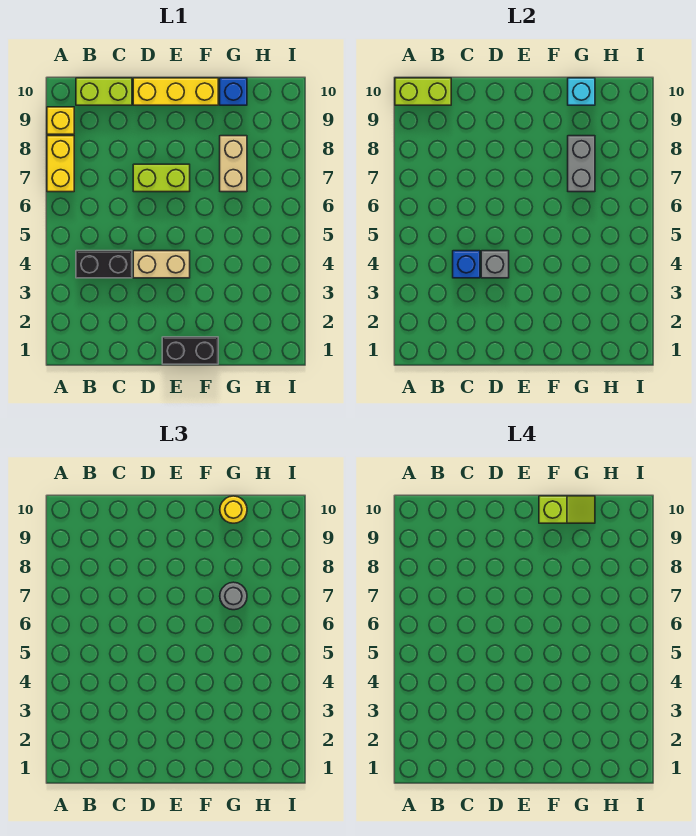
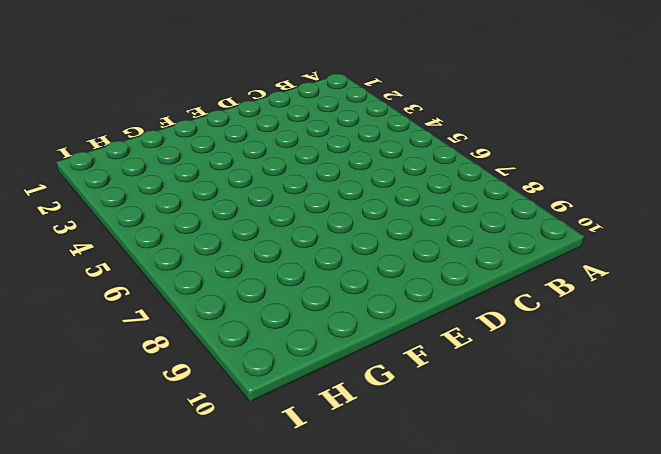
none -> yellow 1x2 brick [47,136,74,192]
none -> yellow 1x1 brick [47,107,74,134]
none -> black 1x2 brick [76,251,132,278]

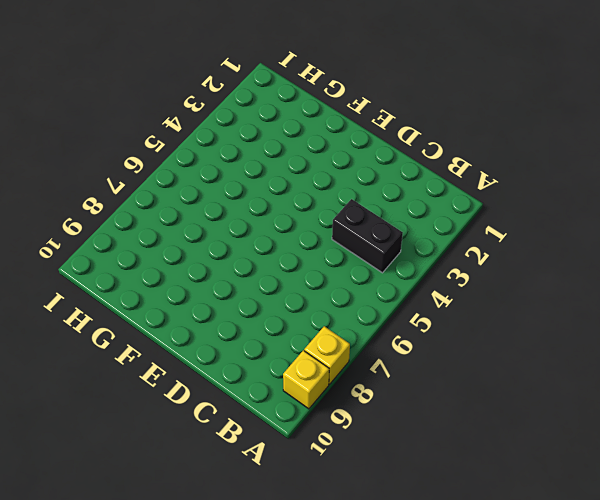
yellow 1x1 brick [304,326,350,384] -> yellow 1x2 brick [47,136,74,192]
none -> lime 1x2 brick [76,78,132,105]
none -> tan 1x2 brick [133,251,190,278]
none -> lime 1x2 brick [133,164,190,192]

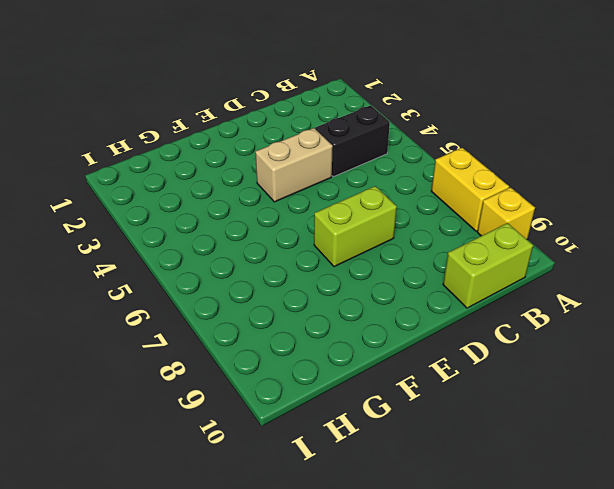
none -> yellow 1x3 brick [133,78,218,105]
none -> black 1x2 brick [162,337,218,364]
none -> tan 1x2 brick [220,136,247,192]

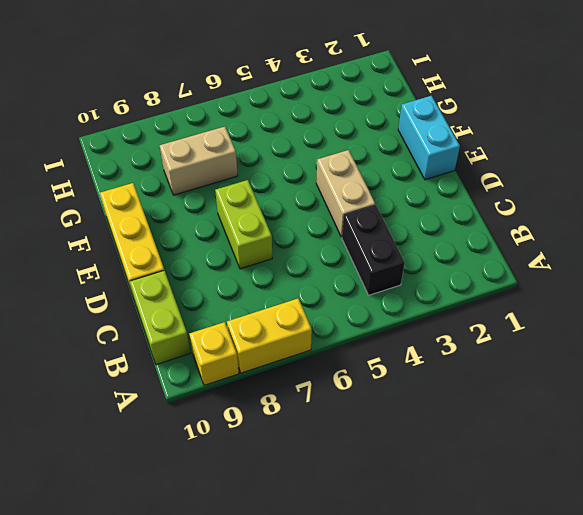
cyan 1x2 brick [398,96,460,180] -> black 1x2 brick [162,337,218,364]
none -> blue 1x1 brick [220,78,247,105]
none -> lime 1x2 brick [395,78,451,105]
none -> blue 1x1 brick [453,251,480,278]

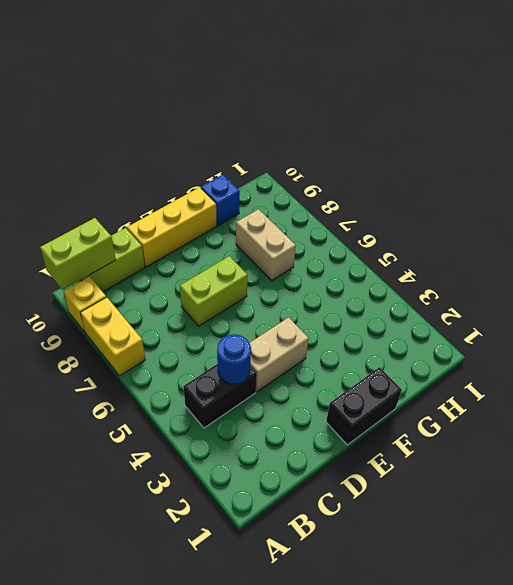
blue 1x1 round brick [217,334,251,384] -> blue 1x1 brick [453,251,480,278]
none -> grey 1x1 brick [481,251,509,278]
none -> grey 1x2 brick [568,136,595,192]
none -> cyan 1x1 brick [568,78,595,105]

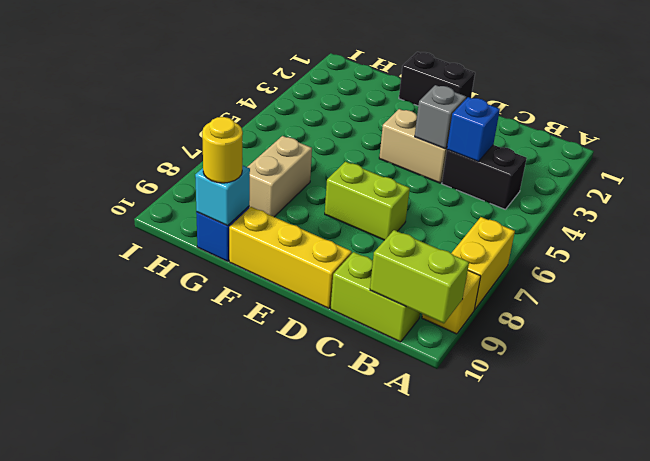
none -> grey 1x2 brick [568,136,595,192]
none -> grey 1x1 round brick [220,582,247,610]
none -> lime 1x2 slope [539,496,595,523]

